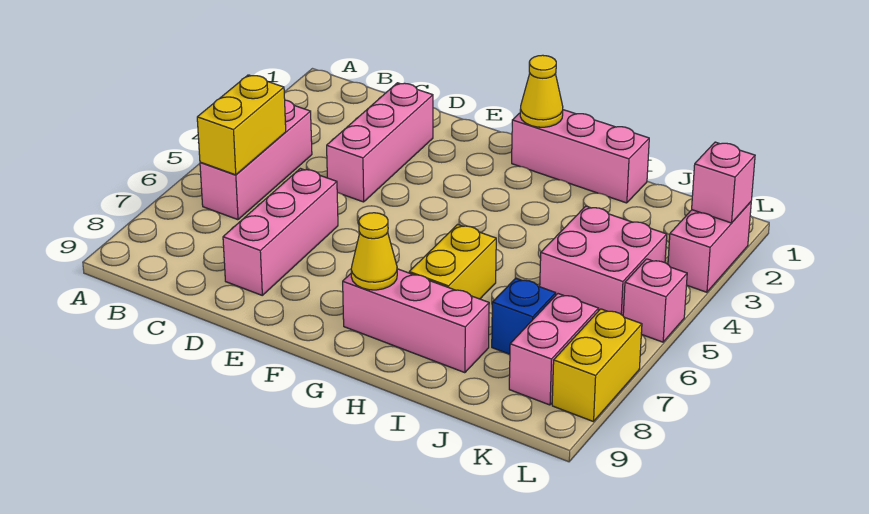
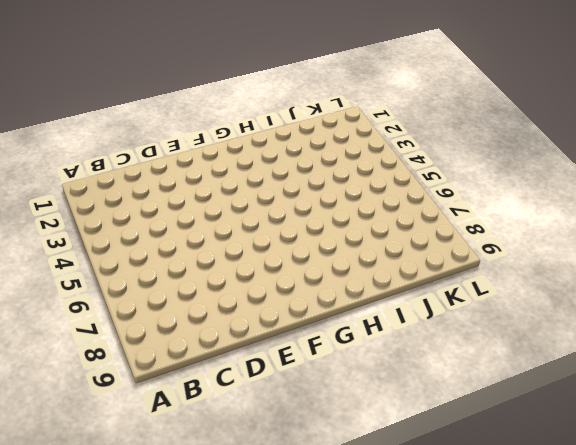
none -> pink 1x3 brick [200,100,312,220]
none -> pink 1x3 brick [327,83,433,202]
none -> pink 1x3 brick [223,169,338,295]

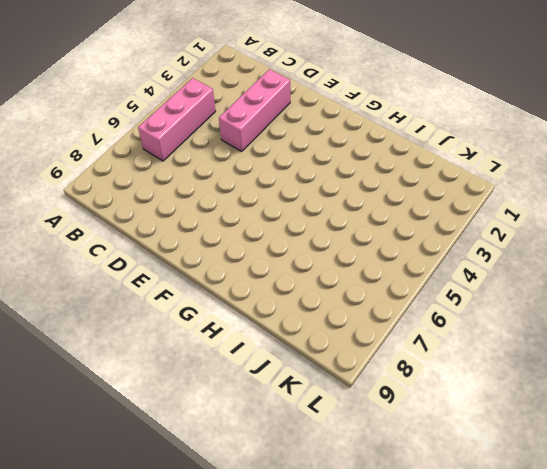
none -> pink 1x3 brick [223,169,338,295]
none -> pink 1x3 brick [512,110,649,203]
none -> pink 1x3 brick [343,269,489,373]

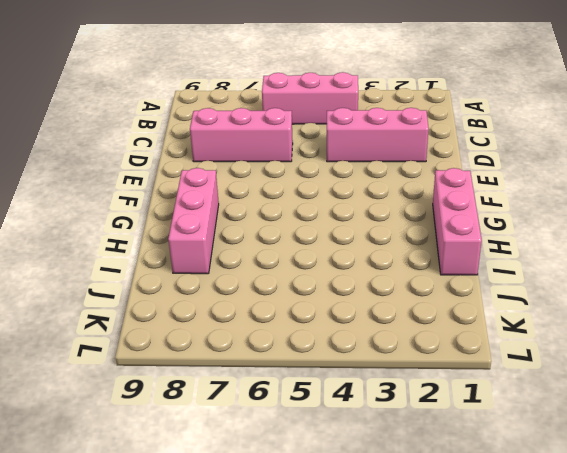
none -> yellow 1x2 brick [409,224,496,299]
none -> pink 2x2 brick [540,206,667,315]
none -> blue 1x1 brick [492,278,556,354]

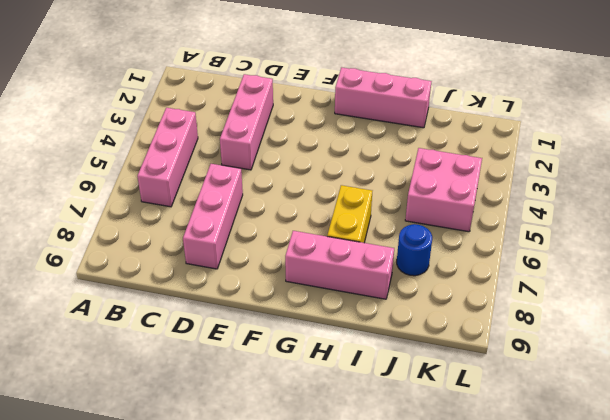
blue 1x1 round brick [397,224,432,276] -> blue 1x1 brick [492,278,556,354]
none -> pink 1x2 brick [509,294,599,405]
none -> pink 1x2 brick [668,202,751,292]
none -> pink 1x1 brick [623,259,687,342]

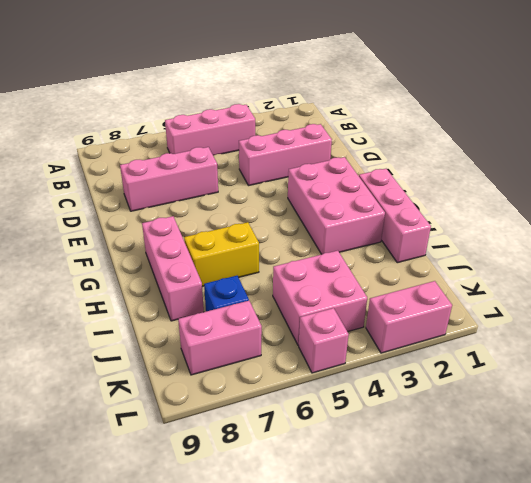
pink 2x3 brick [288,157,385,254] -> none
none -> yellow 1x2 brick [552,309,642,422]
none -> yellow 1x2 brick [197,75,286,175]
none -> yellow 1x1 cone [520,55,563,127]

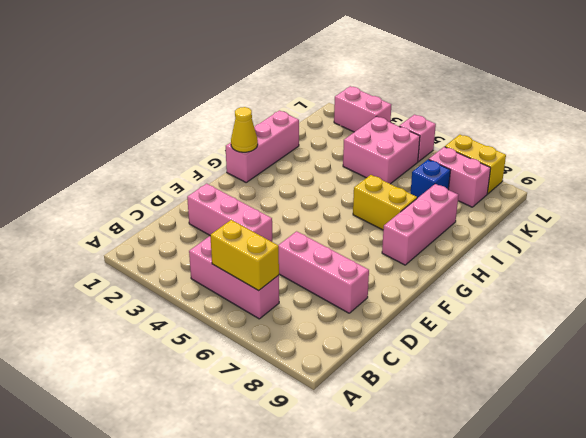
none -> yellow 1x1 cone [351,213,397,290]
none -> pink 1x1 brick [692,142,755,223]

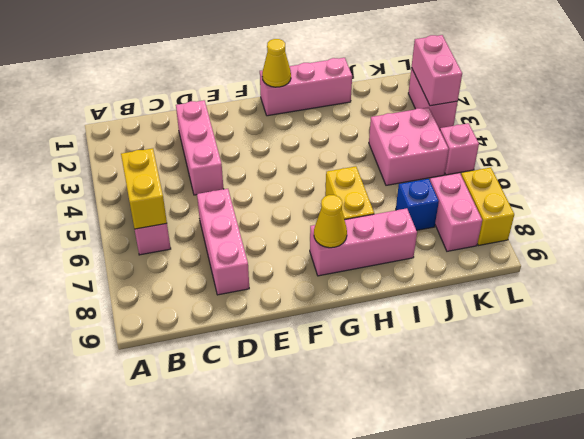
pink 1x2 brick [412,35,462,106] -> pink 1x1 brick [692,142,755,223]

